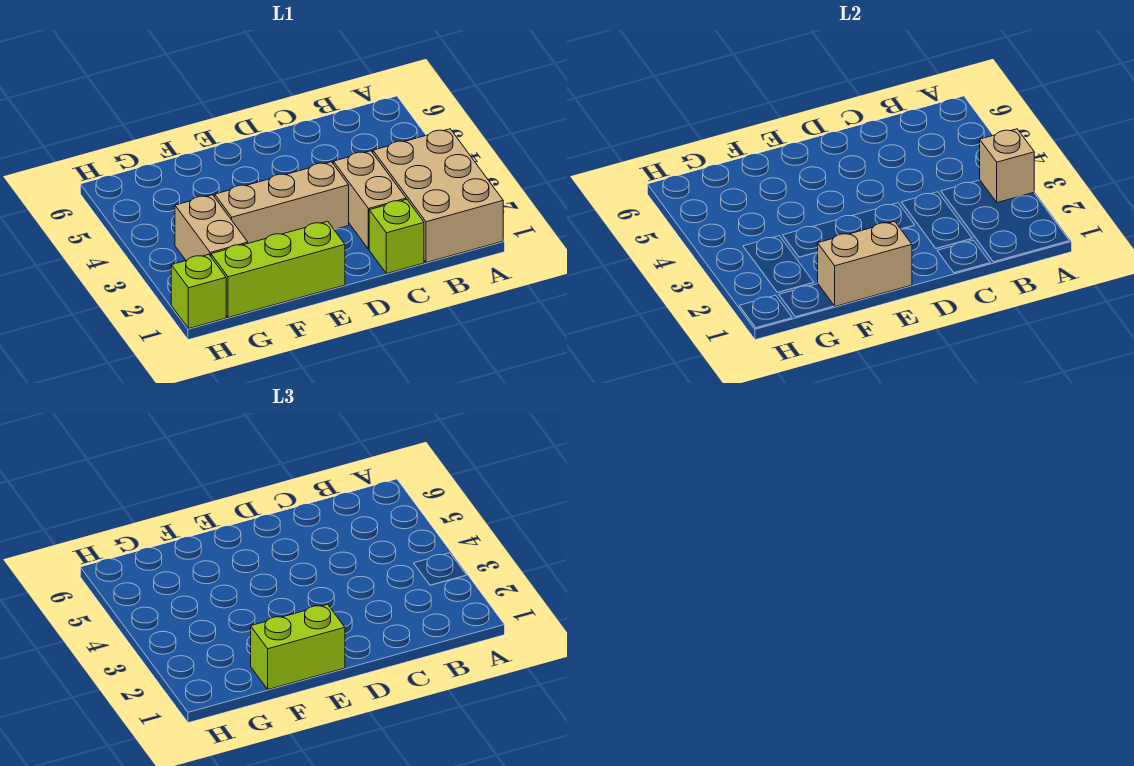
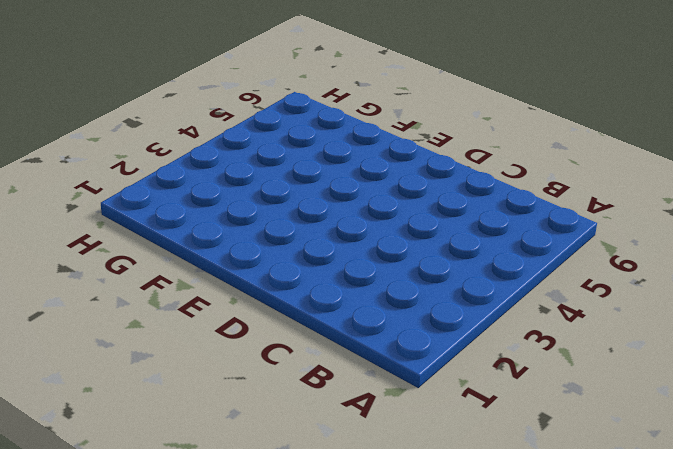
none -> tan 2x3 brick [373,129,503,263]
none -> lime 1x1 brick [369,199,424,274]

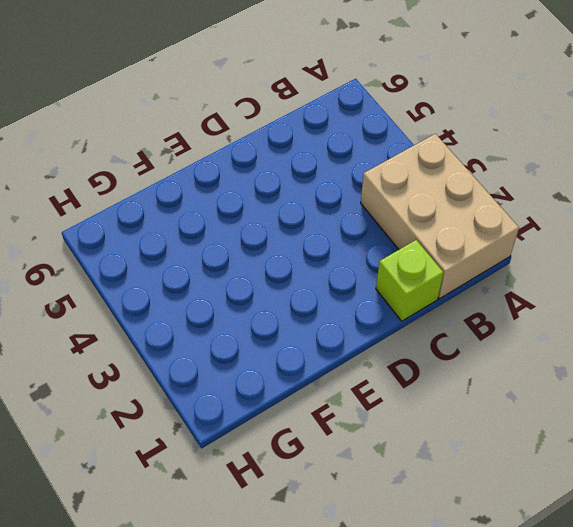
none -> tan 1x2 brick [333,151,406,249]
none -> tan 1x3 brick [215,162,349,243]

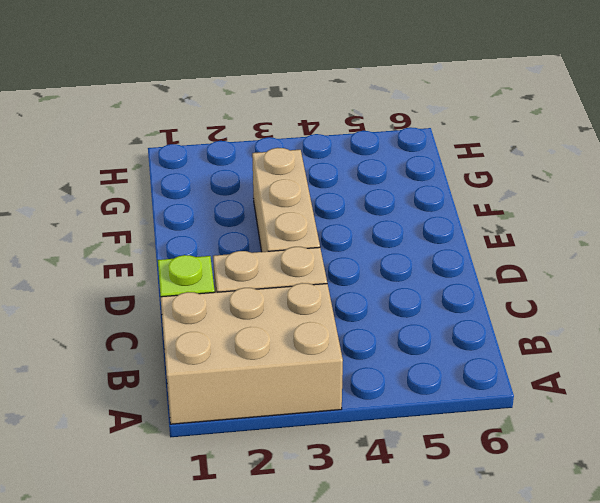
none -> lime 1x3 brick [211,221,345,318]
none -> tan 1x2 brick [175,195,248,261]

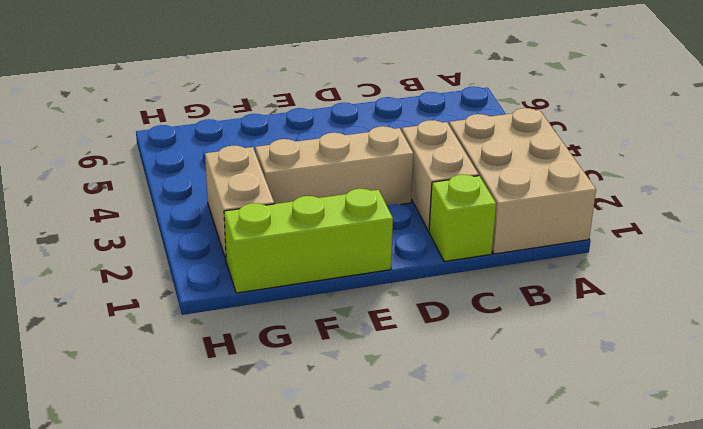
none -> lime 1x1 brick [171,254,226,329]
none -> tan 1x1 brick [980,129,1034,203]

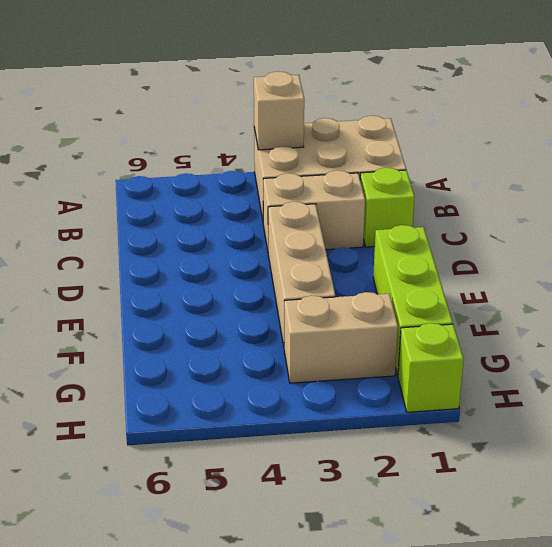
none -> tan 1x2 brick [818,221,912,306]
none -> lime 1x2 brick [251,604,345,689]

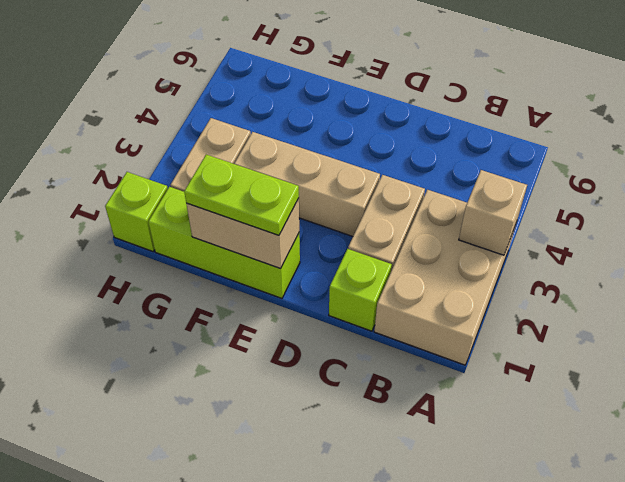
lime 1x2 plate [184,155,299,235] -> lime 1x2 brick [251,604,345,689]

